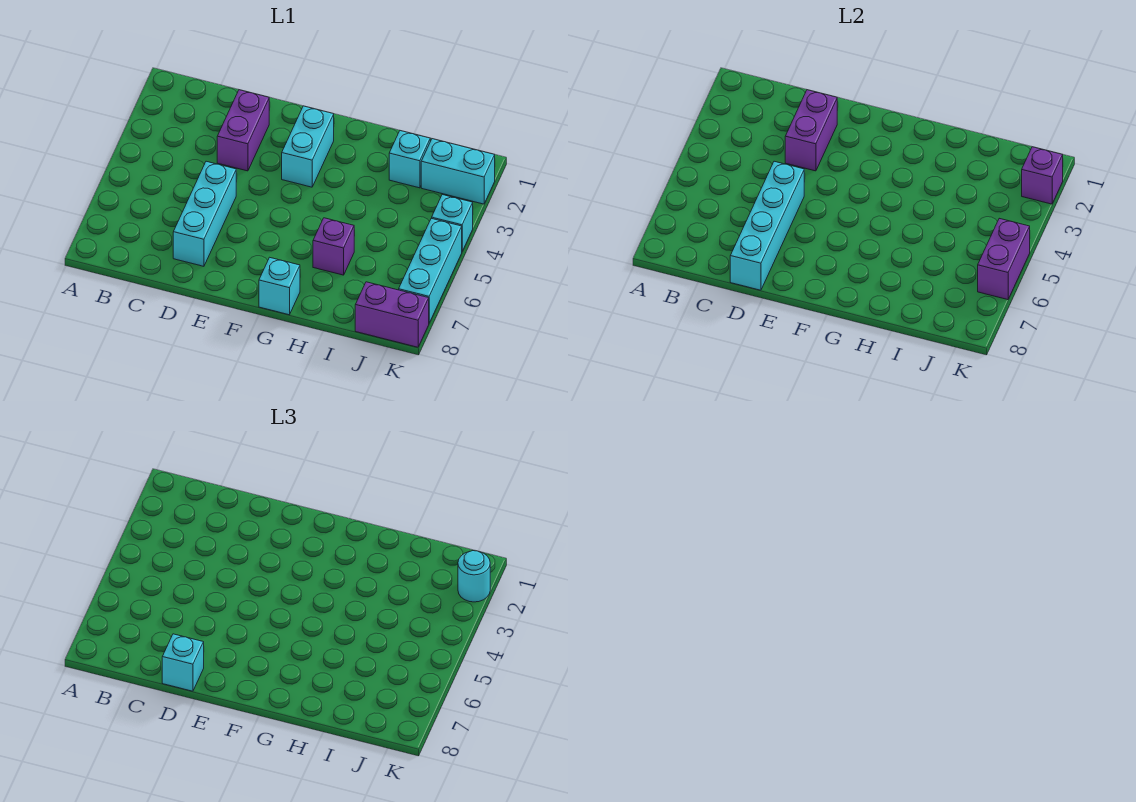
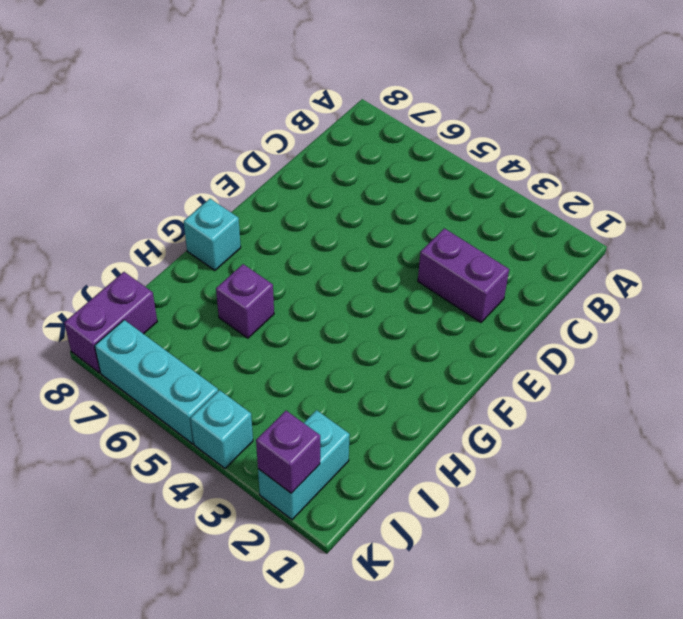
none -> cyan 1x3 brick [173,161,236,266]
none -> cyan 1x2 brick [282,106,334,187]
none -> cyan 1x1 brick [389,131,430,188]

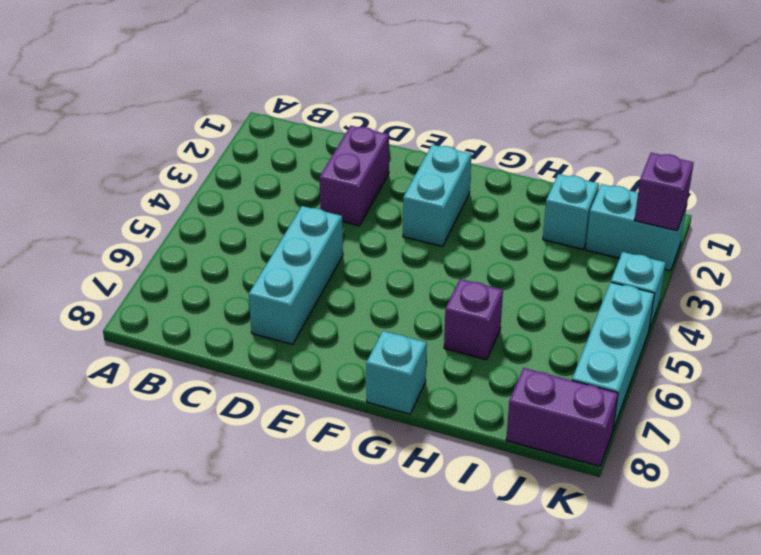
none -> purple 1x2 brick [785,90,837,171]
none -> cyan 1x4 brick [730,161,804,290]
none -> purple 1x2 brick [978,218,1030,300]

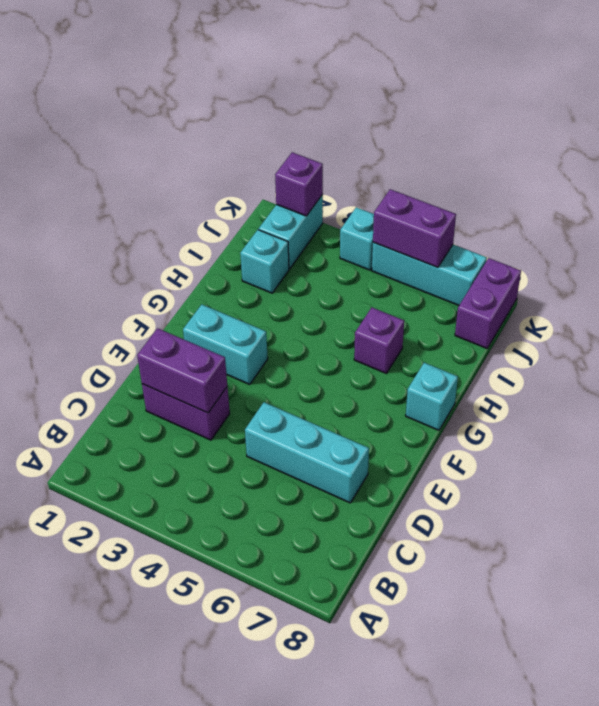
none -> cyan 1x4 brick [730,161,804,290]
none -> cyan 1x1 brick [162,634,204,691]
none -> cyan 1x1 round brick [458,551,490,602]

